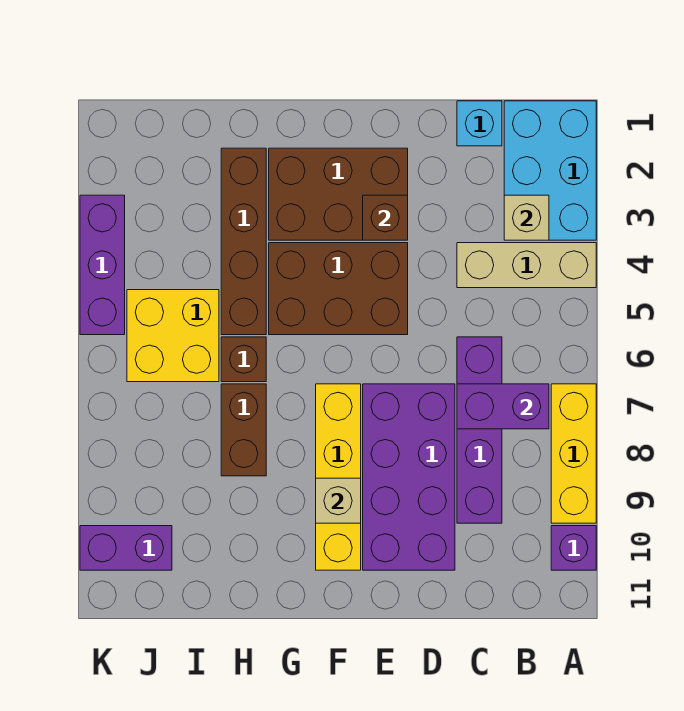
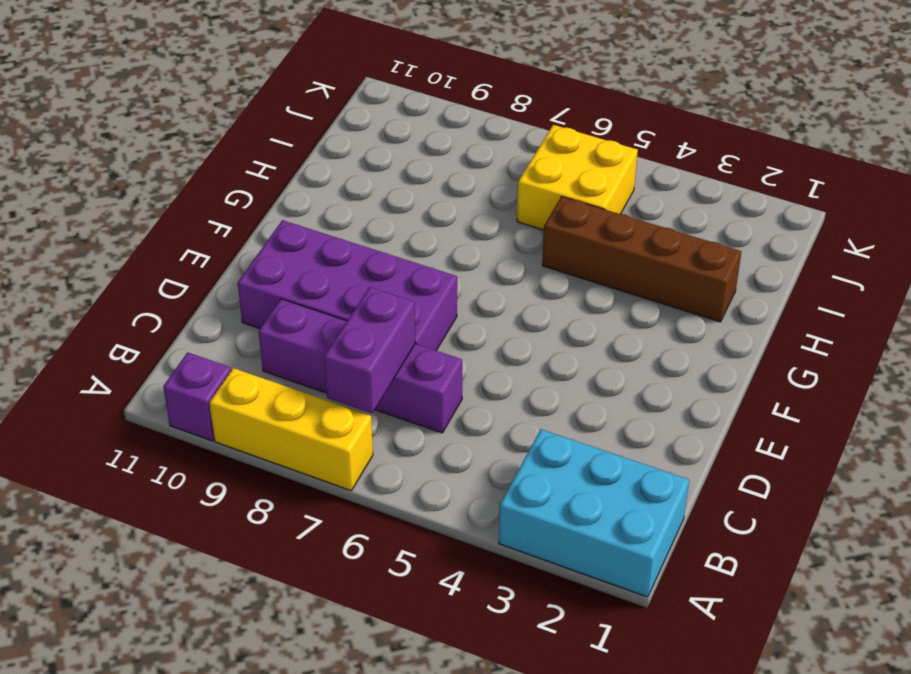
none -> tan 1x3 brick [457,243,596,288]
none -> cyan 1x1 brick [457,101,502,146]
none -> brown 2x3 brick [269,148,408,240]

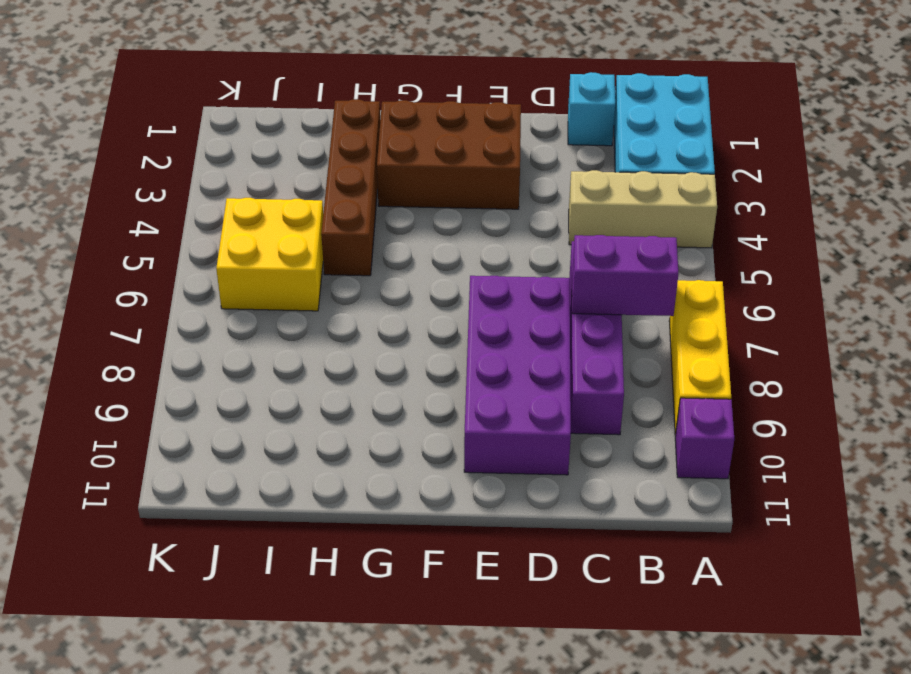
none -> brown 2x3 brick [269,243,408,335]
none -> yellow 1x4 brick [316,384,361,570]
none -> brown 1x1 brick [221,337,266,382]

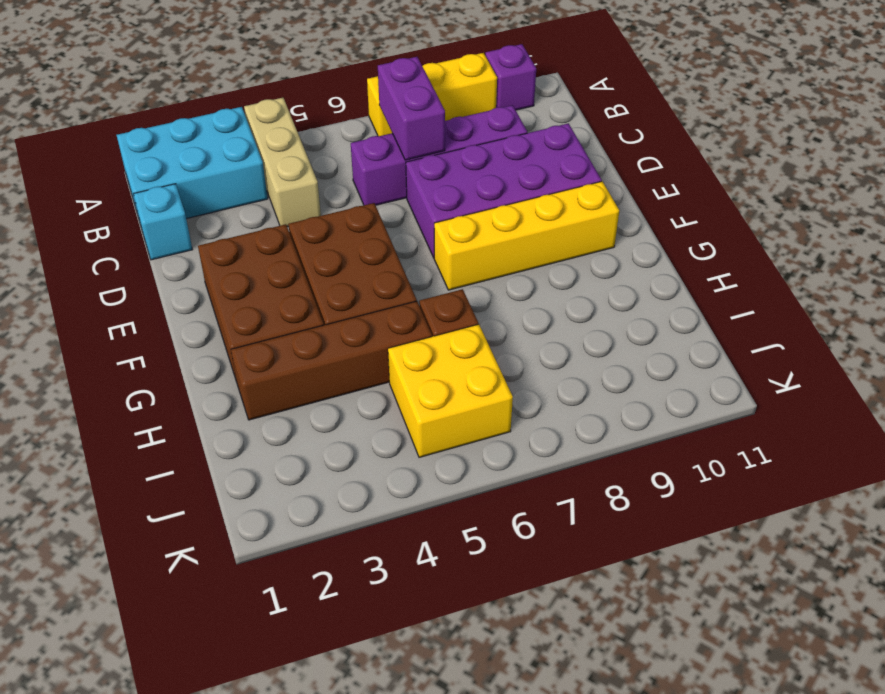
none -> brown 1x2 brick [221,384,266,476]
none -> purple 1x2 brick [80,526,172,570]
none -> purple 1x3 brick [80,195,125,335]

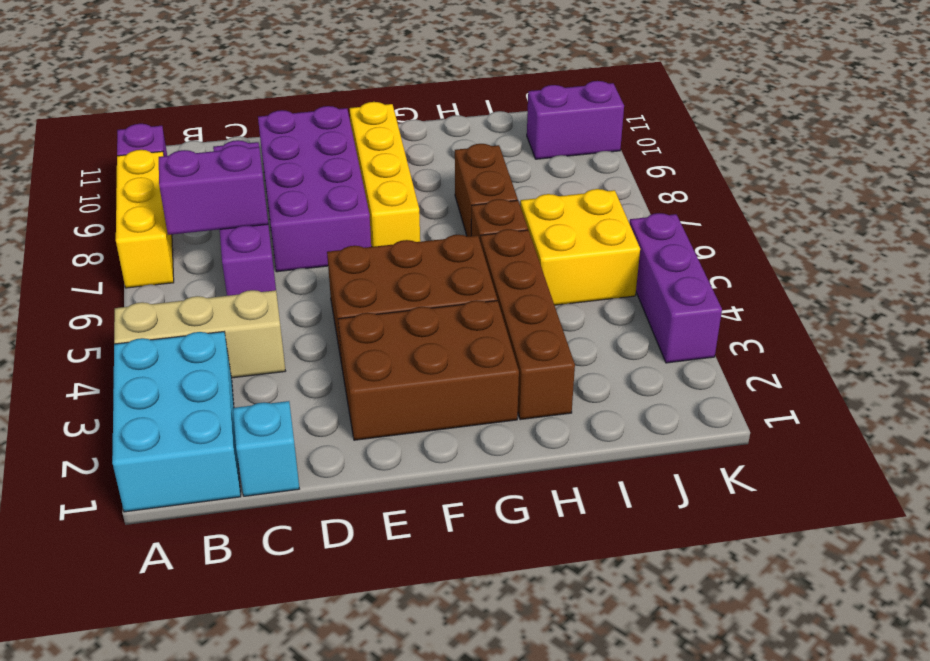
none -> tan 1x1 brick [504,195,549,240]
none -> brown 1x1 brick [363,195,408,240]
none -> tan 1x1 brick [316,478,361,523]

